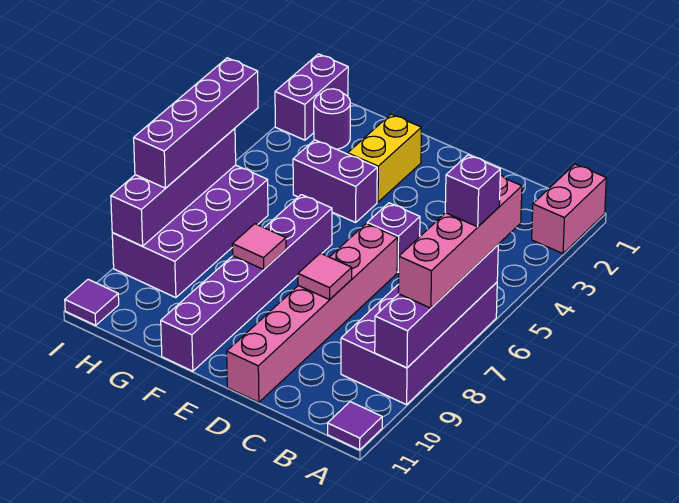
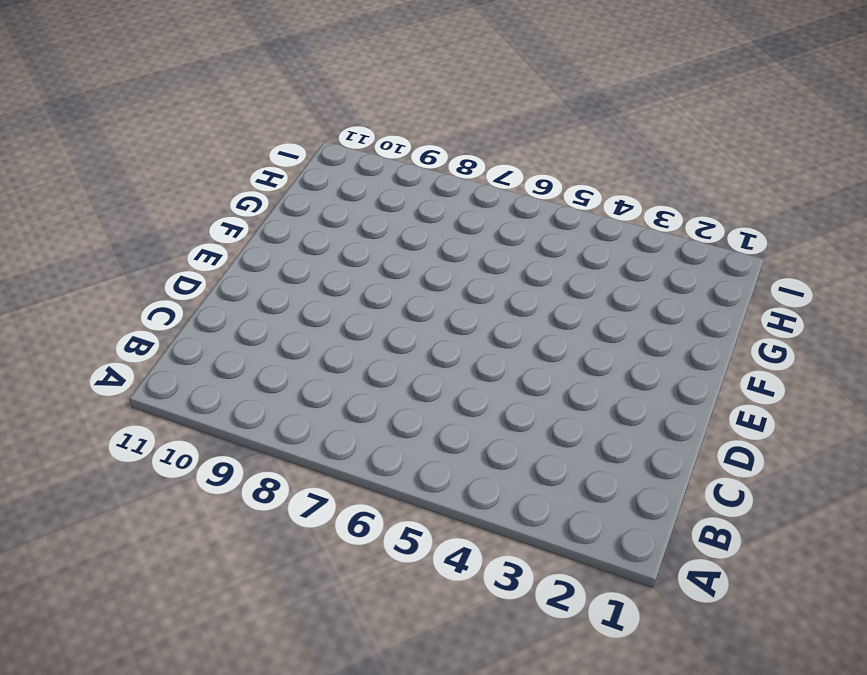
none -> pink 1x2 brick [532,164,606,254]
none -> purple 2x4 brick [341,282,497,405]
none -> purple 1x1 tile [328,402,382,450]

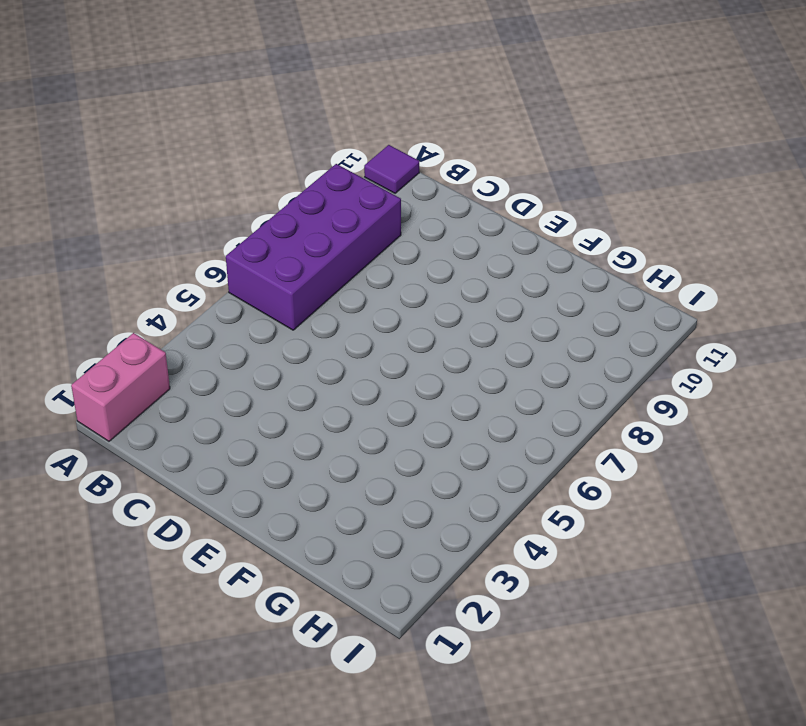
none -> purple 1x1 brick [367,203,420,272]
none -> pink 1x6 brick [227,224,397,402]
none -> yellow 1x2 brick [348,114,421,202]

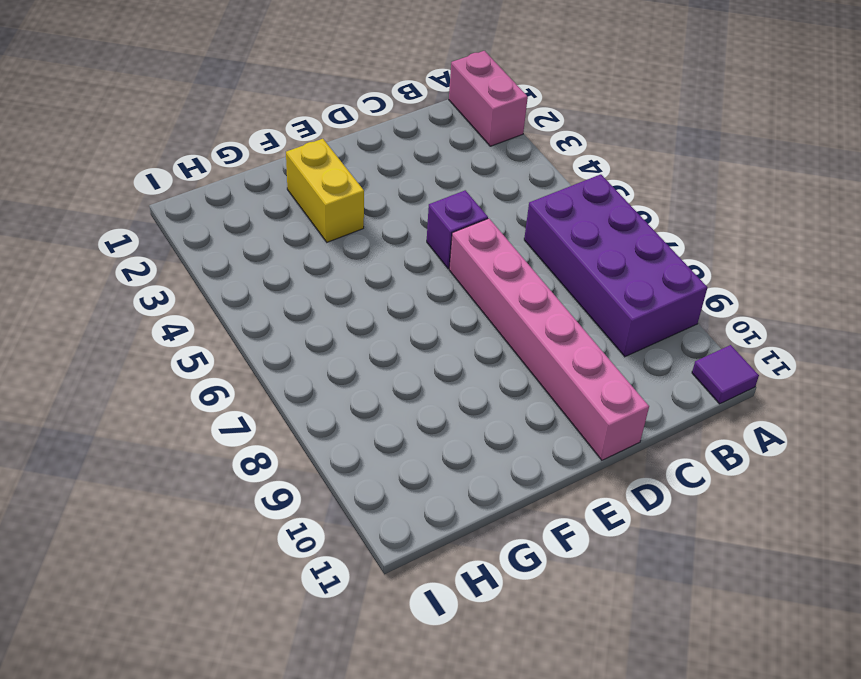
none -> purple 1x2 brick [293,140,377,222]
none -> purple 1x6 brick [161,195,332,371]
none -> purple 1x1 round brick [314,89,350,149]

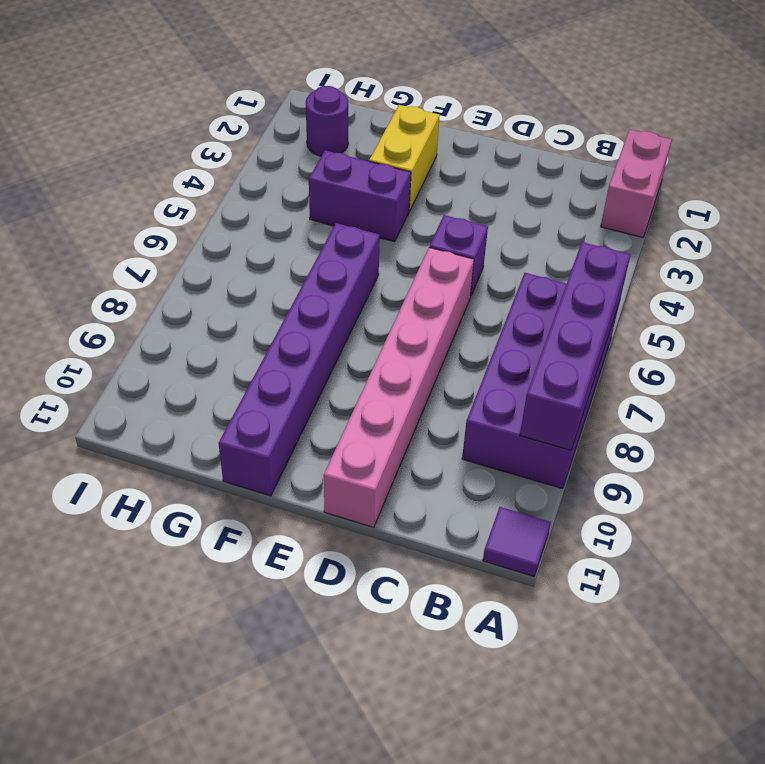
none -> purple 2x4 brick [112,165,268,298]
none -> purple 1x2 brick [275,54,348,140]
none -> purple 1x1 tile [65,279,119,325]

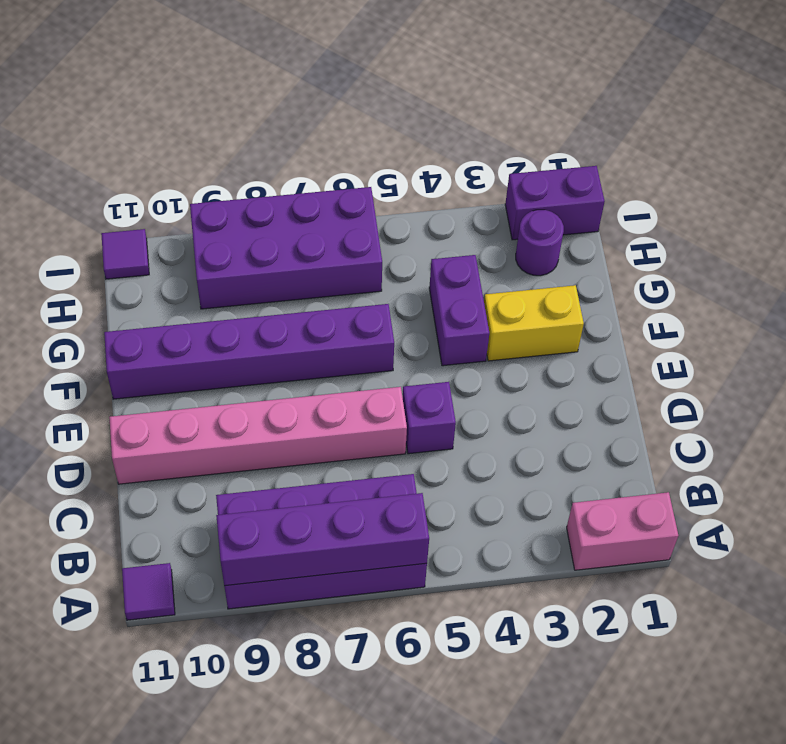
none -> pink 1x1 tile [298,253,352,300]
none -> pink 1x1 tile [232,224,286,269]
none -> purple 1x4 brick [111,128,236,246]

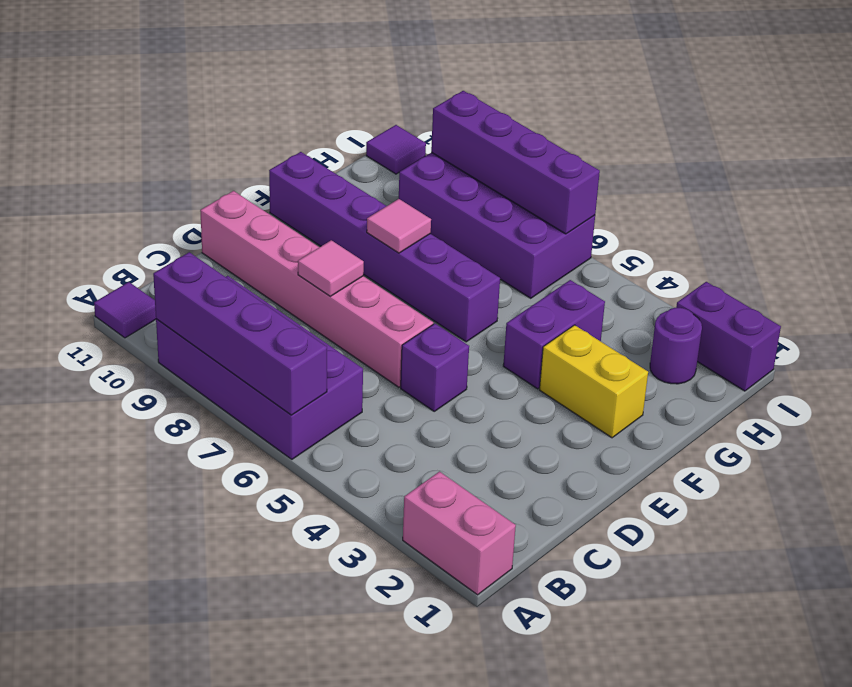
none -> pink 1x4 brick [398,175,522,308]
none -> purple 1x4 brick [134,58,258,188]
none -> purple 1x1 brick [445,155,500,227]

